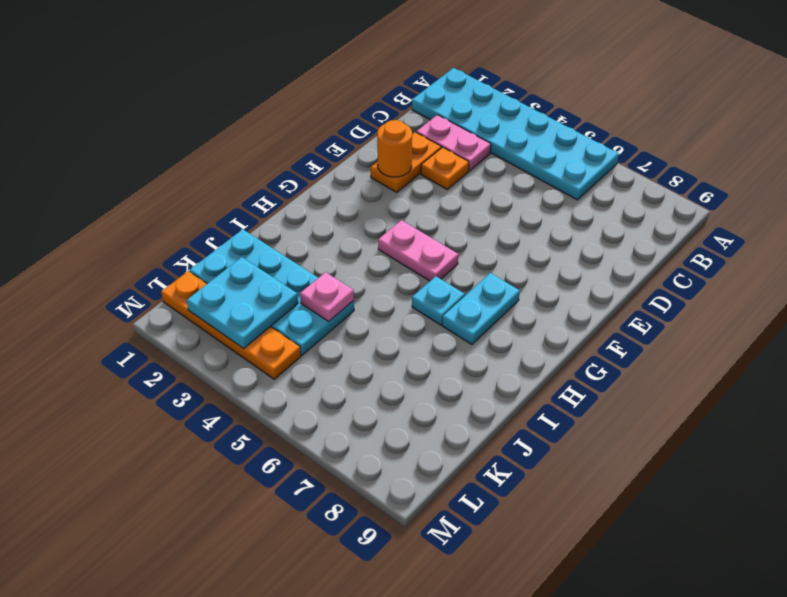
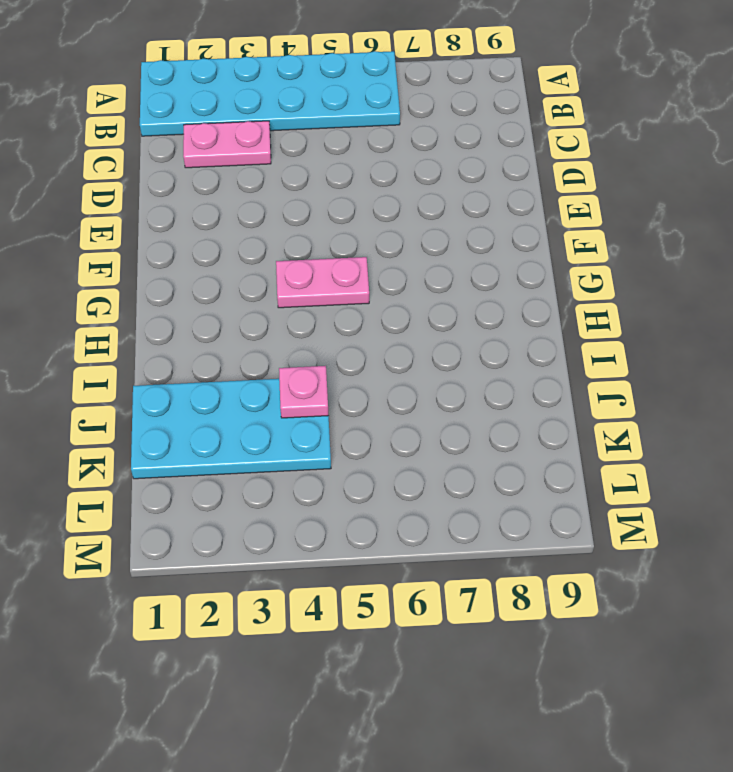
none -> orange 1x2 plate [371,132,441,192]
none -> orange 1x1 plate [421,147,469,189]
none -> cyan 1x2 plate [442,273,520,344]

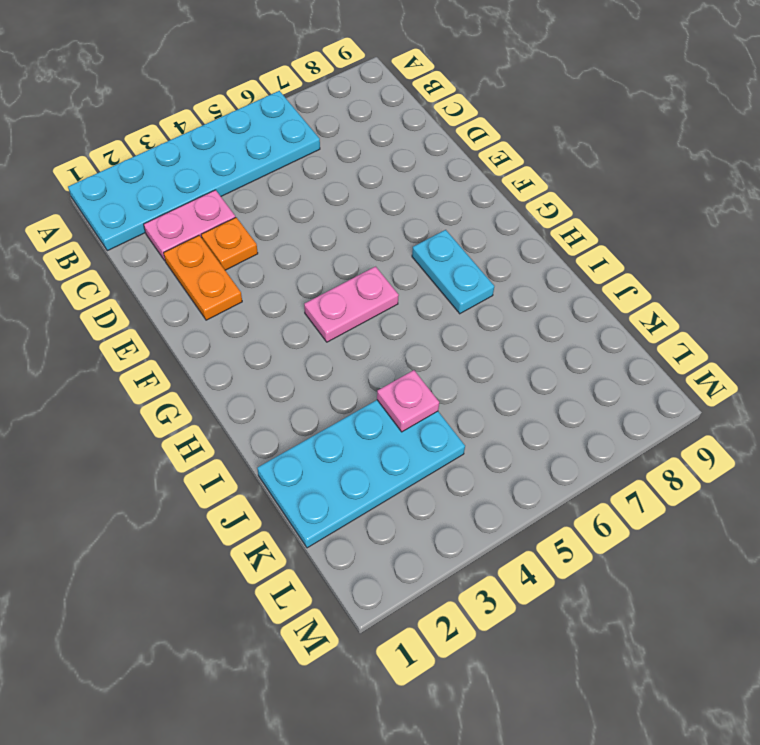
none -> cyan 1x1 plate [412,276,465,325]
none -> orange 1x4 plate [161,271,301,379]
none -> orange 1x1 round brick [377,120,412,177]

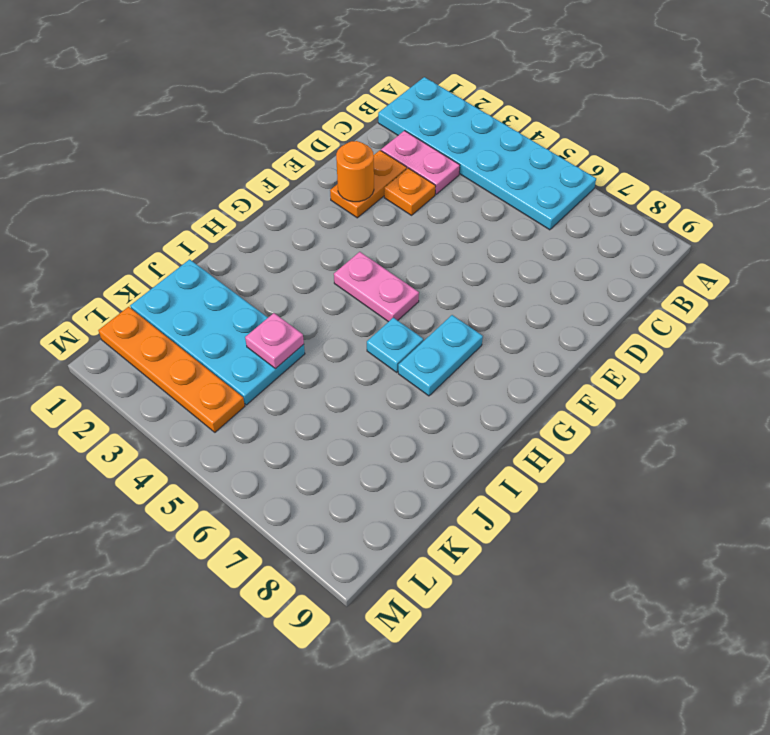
none -> cyan 2x2 plate [187,257,298,349]

